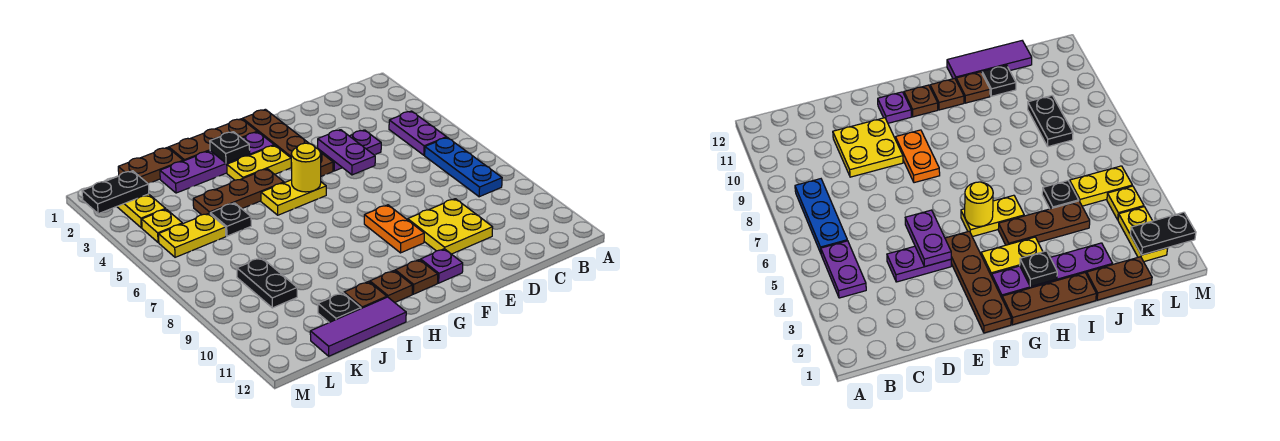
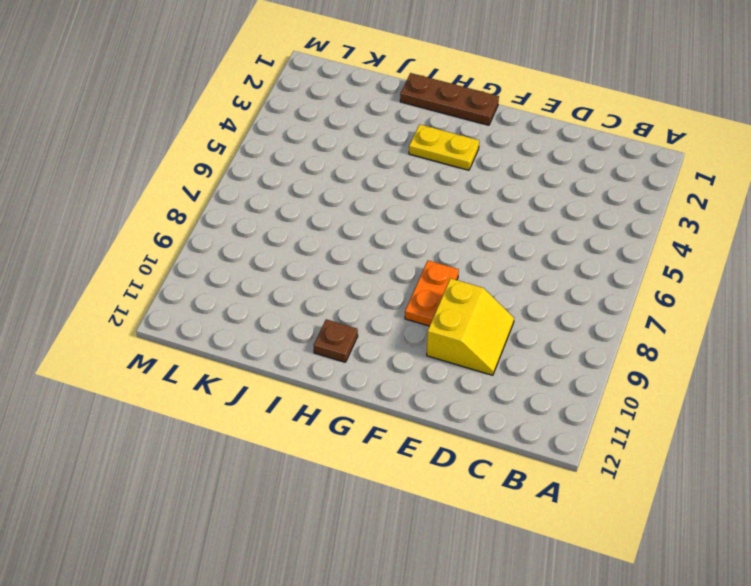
yellow 2x2 slope [427,278,514,375] -> yellow 2x2 plate [408,199,493,254]
none -> purple 1x2 plate [389,111,446,155]
none -> blue 1x3 plate [425,137,502,197]
none -> purple 1x2 plate [318,130,381,171]

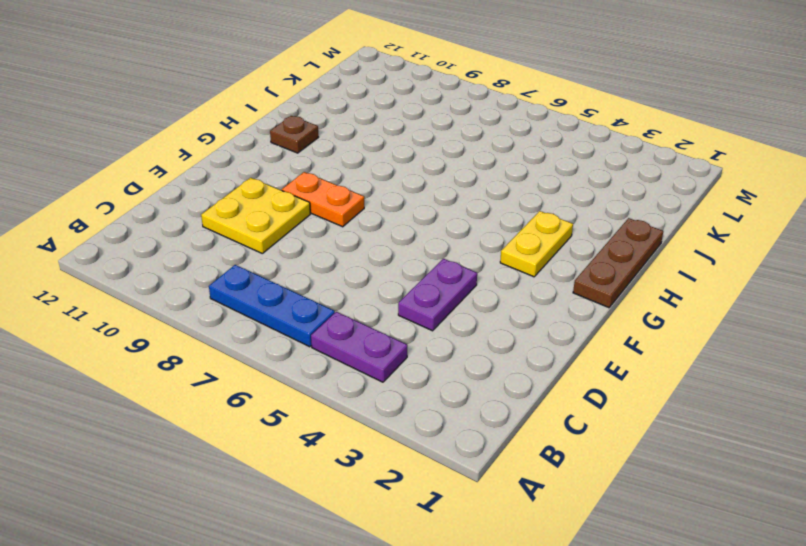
none -> brown 1x4 plate [243,109,333,176]
none -> purple 1x1 plate [421,249,463,283]
none -> purple 1x4 plate [160,132,274,193]

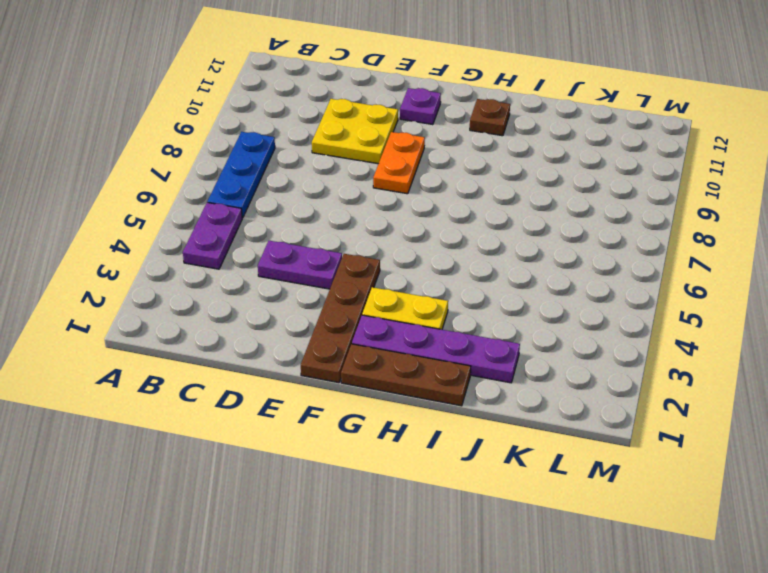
none -> yellow 1x2 plate [261,180,326,215]
none -> brown 1x1 plate [395,260,438,294]
none -> brown 1x3 plate [193,169,284,215]

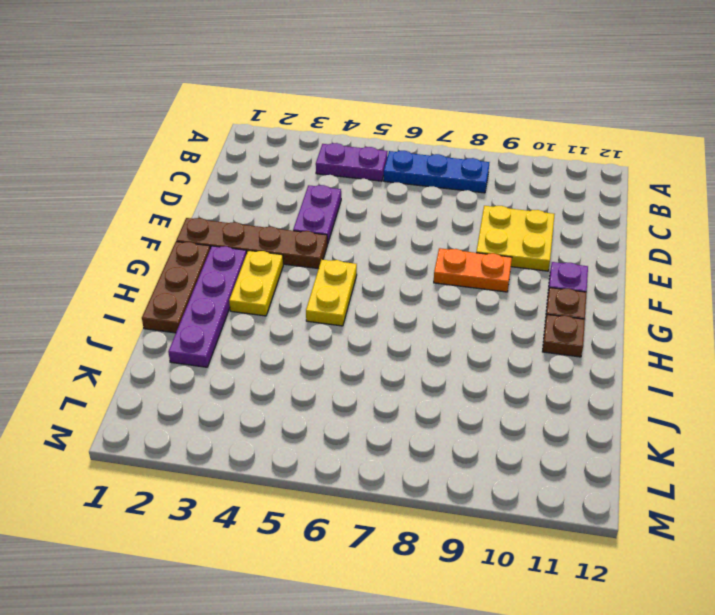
none -> brown 1x3 plate [193,169,284,215]
none -> brown 1x1 plate [344,282,387,309]
none -> purple 1x3 tile [310,297,406,356]

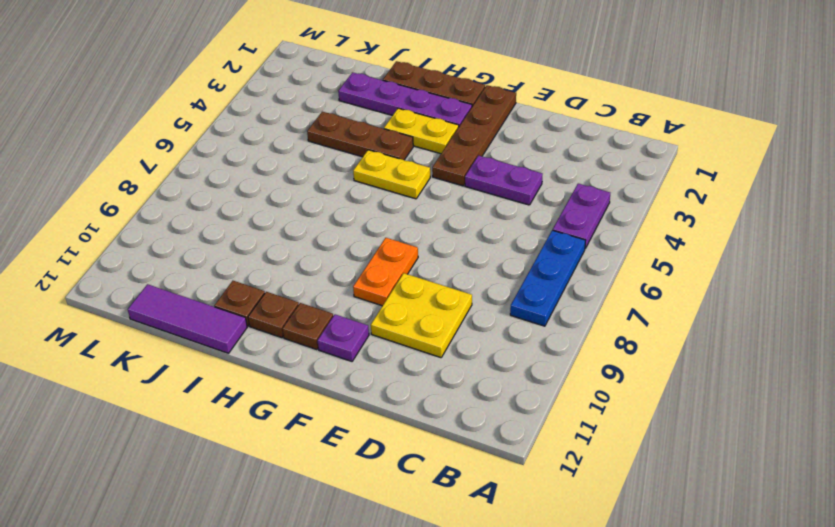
none -> brown 1x2 plate [118,147,183,183]
none -> black 1x1 plate [210,203,251,236]
none -> black 1x1 plate [318,293,361,323]

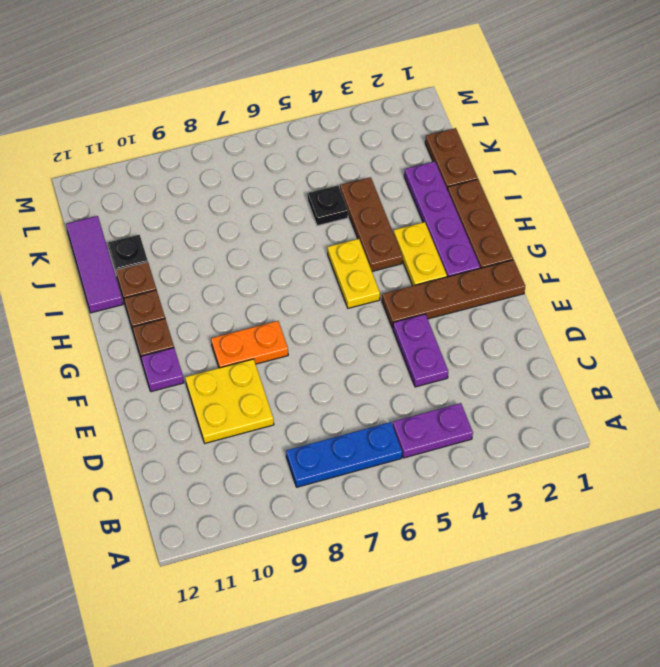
none -> yellow 1x2 plate [159,213,226,257]
none -> black 1x2 plate [237,258,297,308]
none -> yellow 1x2 plate [117,194,165,228]

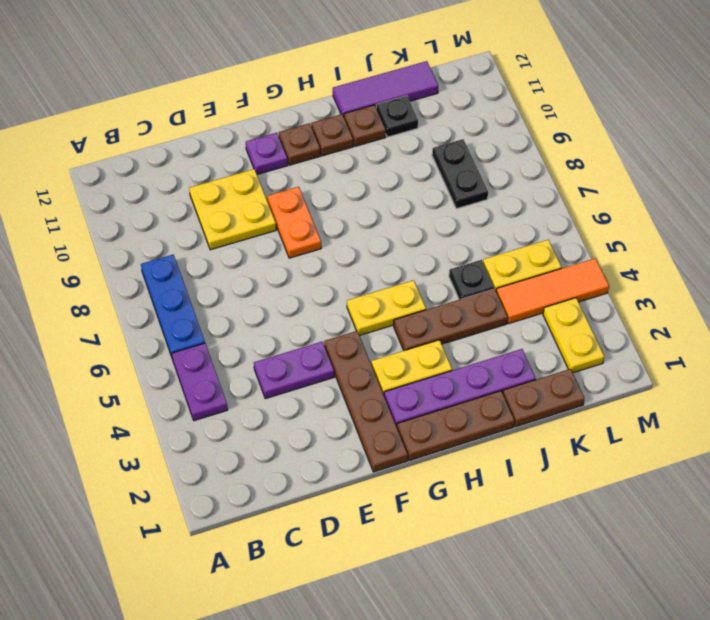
orange 1x3 tile [496,258,609,323] -> yellow 1x1 plate [142,209,182,243]
none -> purple 1x2 plate [318,130,375,175]
none -> yellow 1x1 round brick [291,143,321,192]
none -> black 1x1 plate [210,132,250,163]

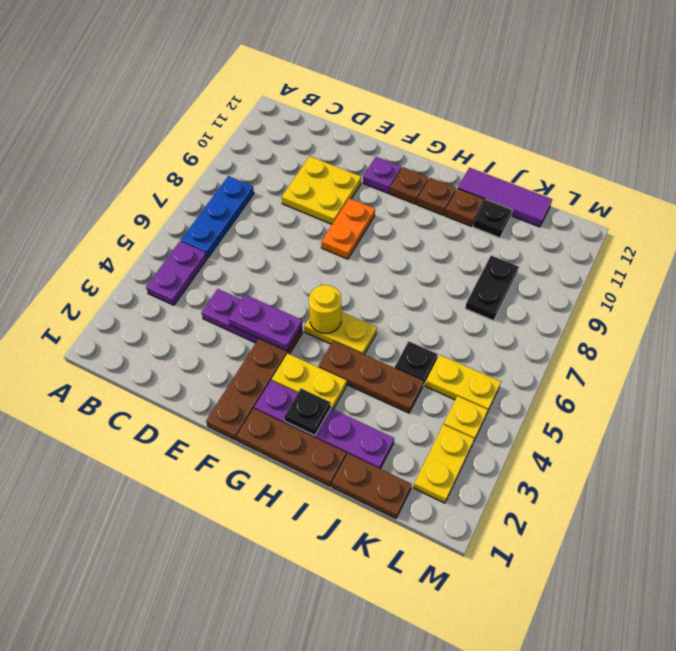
purple 1x2 plate [229,295,302,351] -> purple 1x2 plate turned to [318,130,375,175]
none -> black 1x2 plate [82,171,149,214]

